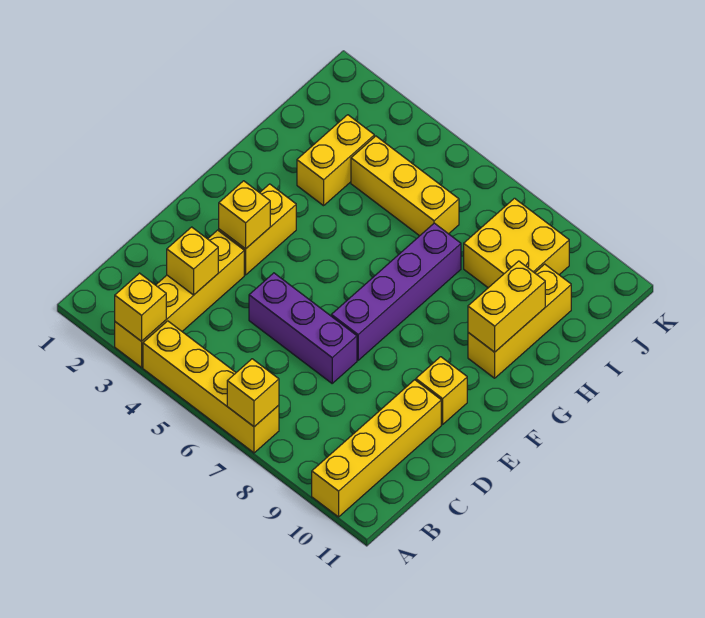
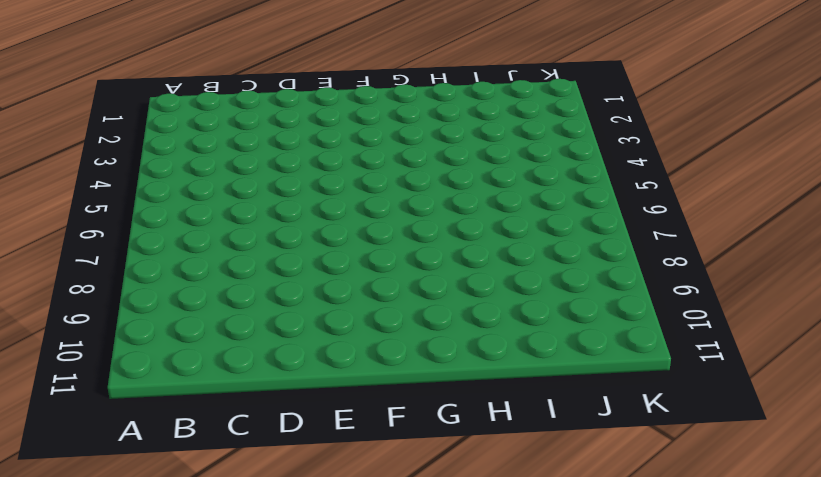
none -> yellow 1x4 brick [115,230,244,367]
none -> yellow 1x4 brick [143,321,279,453]
none -> yellow 1x4 brick [312,380,441,517]

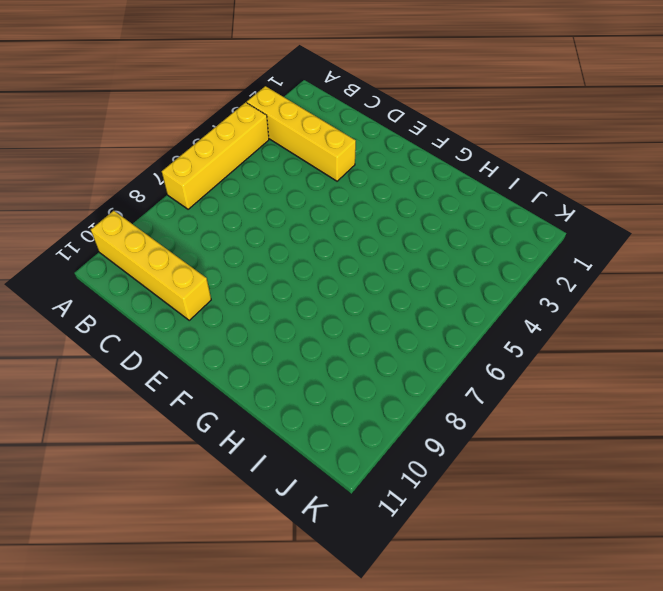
none -> purple 1x3 brick [249,273,357,383]
none -> yellow 1x2 brick [219,184,296,275]
none -> purple 1x4 brick [331,223,461,360]

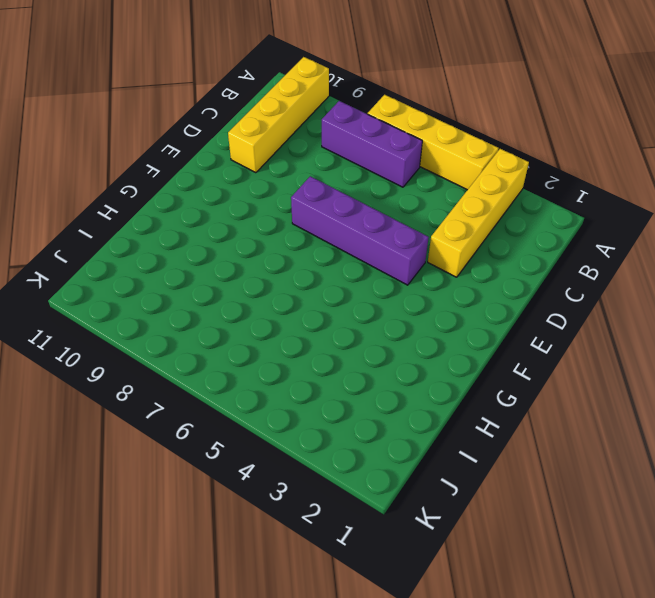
purple 1x3 brick [322,101,422,187] -> purple 1x3 brick moved to [249,273,357,383]
purple 1x4 brick [291,176,429,285] -> purple 1x4 brick turned to [331,223,461,360]
none -> yellow 1x2 brick [219,184,296,275]
none -> yellow 1x1 brick [416,357,467,424]
none -> yellow 1x3 brick [468,264,571,378]

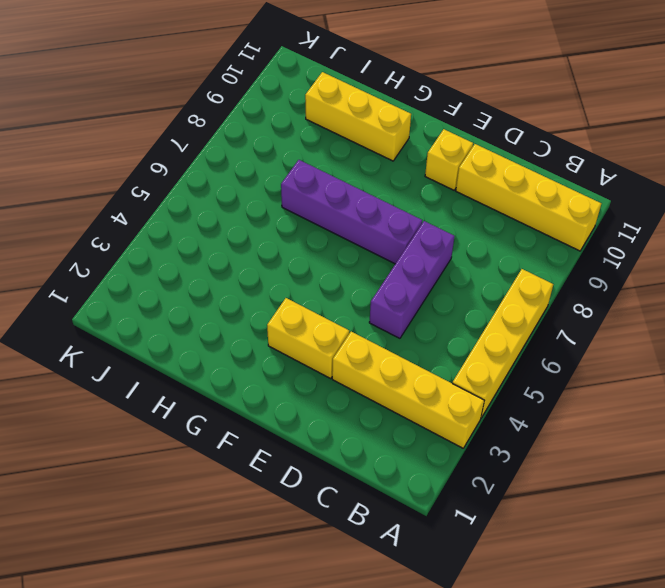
none -> yellow 1x2 brick [297,115,374,206]
none -> yellow 1x3 brick [351,136,459,236]
none -> yellow 2x2 brick [464,198,569,288]

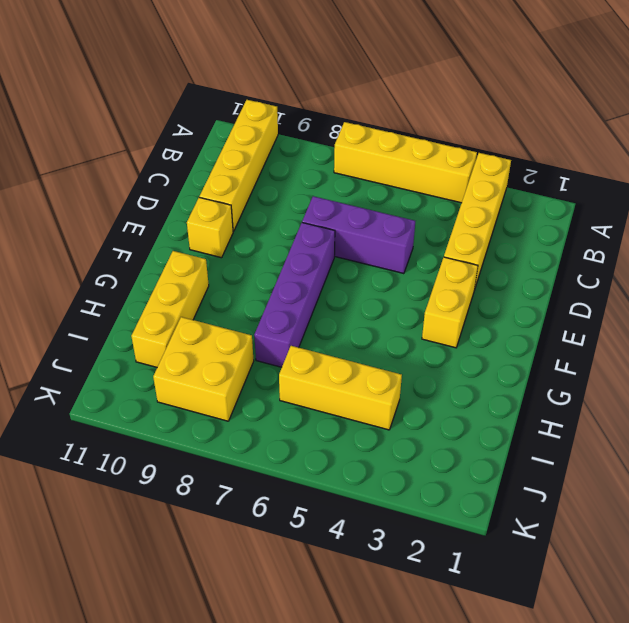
none -> yellow 1x2 brick [297,115,374,206]
none -> yellow 1x1 brick [115,273,166,341]
none -> yellow 1x1 brick [227,359,279,427]

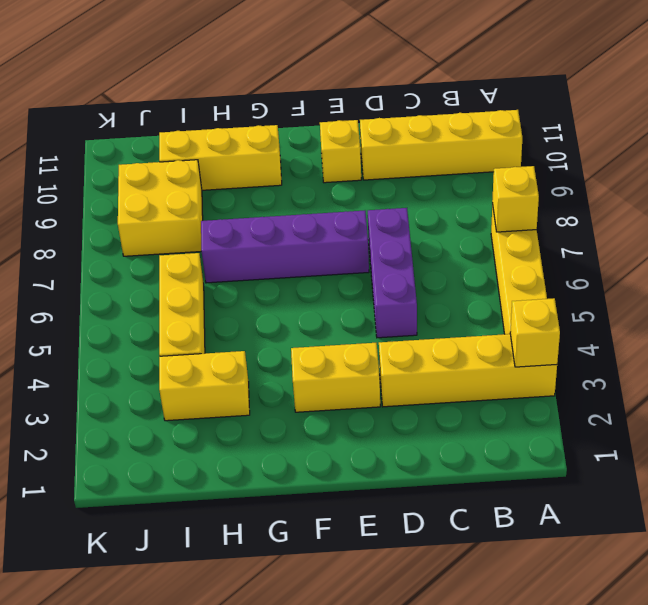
none -> yellow 1x1 brick [167,227,218,295]
none -> yellow 1x1 brick [219,181,270,249]
none -> yellow 1x2 brick [468,261,545,352]

